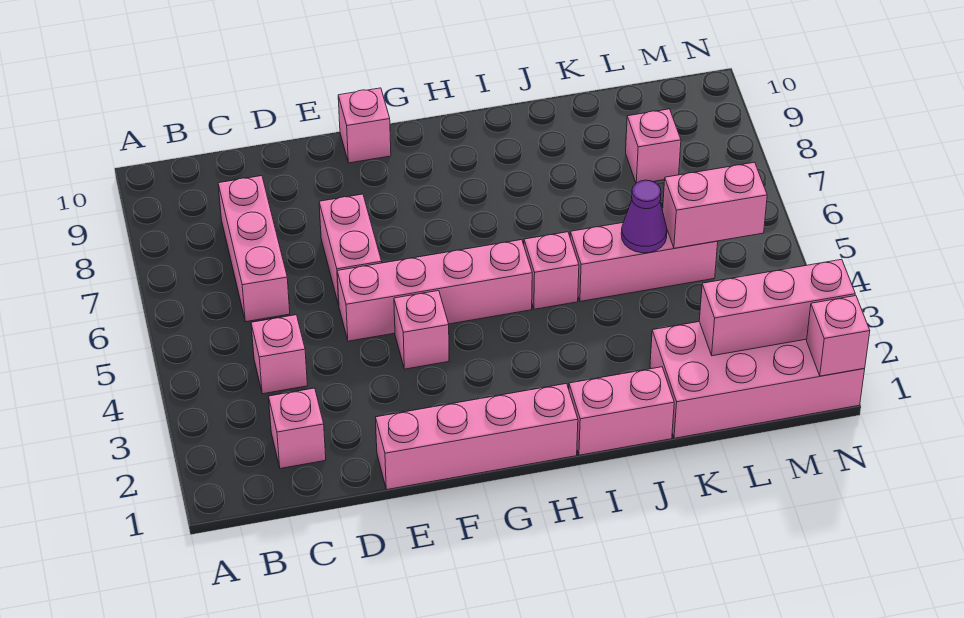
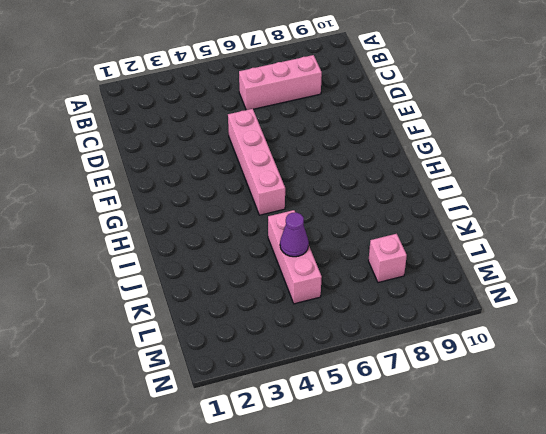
none -> pink 1x1 brick [269,388,326,469]
none -> pink 1x1 brick [251,315,307,394]
none -> pink 1x4 brick [376,384,578,489]

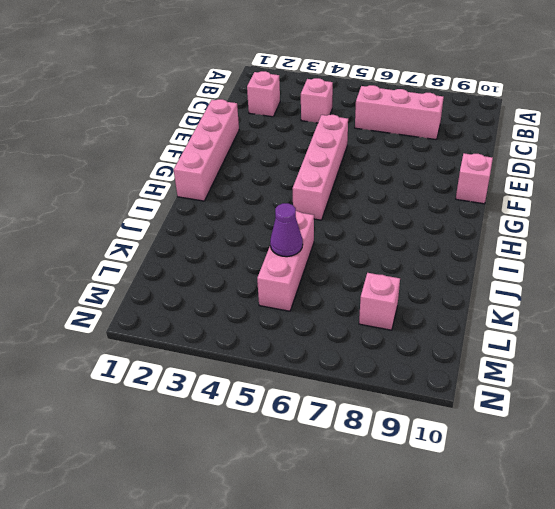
none -> pink 1x2 brick [319,194,382,305]
none -> pink 1x1 brick [394,291,449,369]
none -> pink 1x2 brick [569,367,674,455]

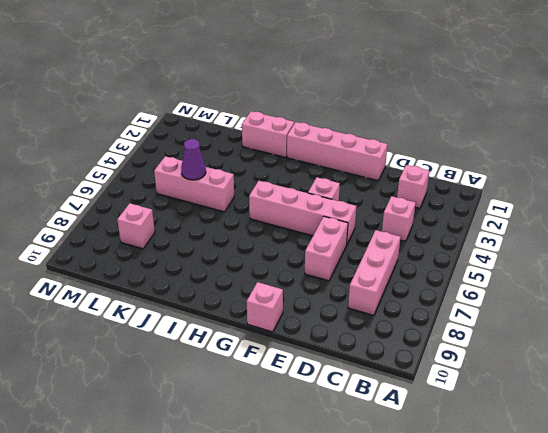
none -> pink 1x1 brick [524,232,579,309]
none -> pink 2x4 brick [650,322,865,438]
none -> pink 1x3 brick [699,259,855,356]

